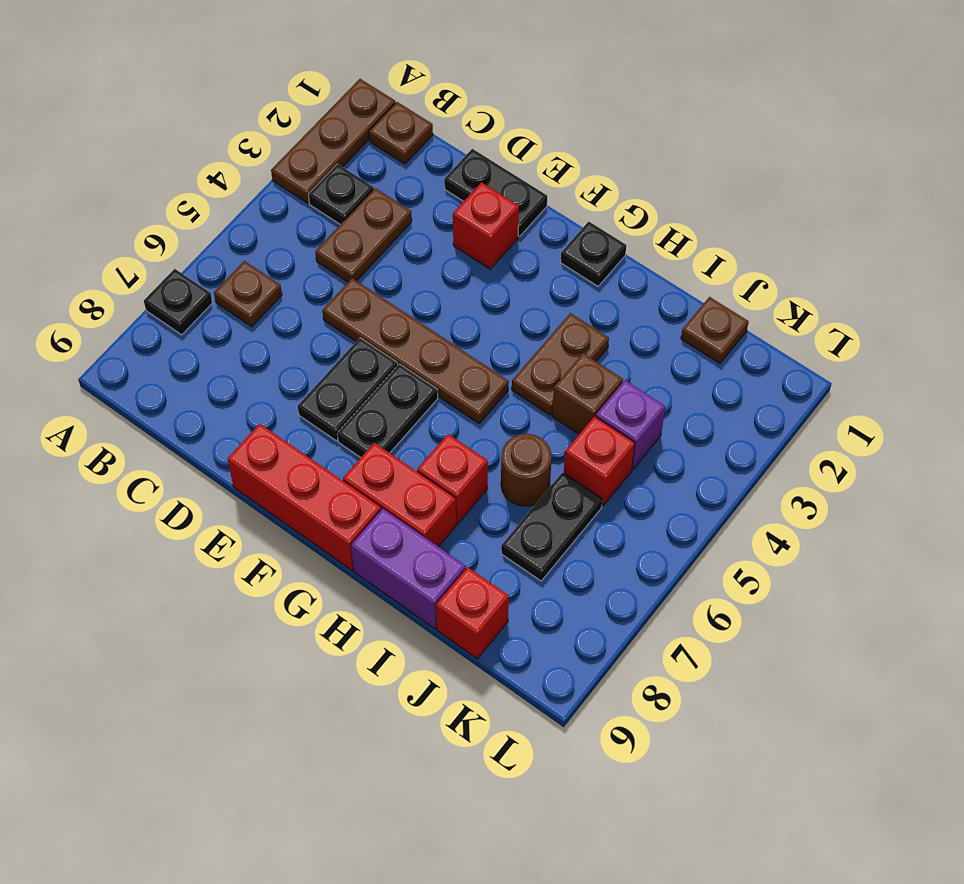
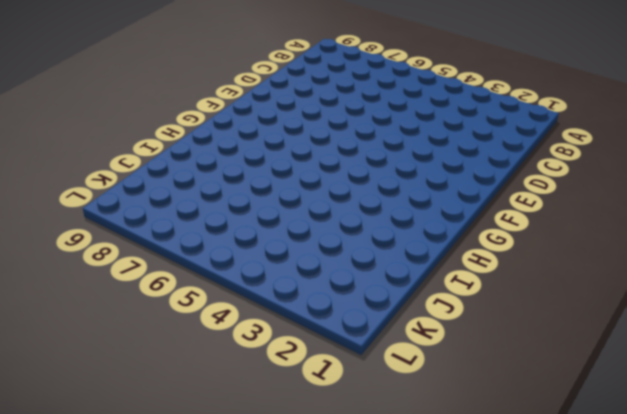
none -> brown 1x3 plate [271,79,395,203]
none -> black 1x1 plate [144,269,212,335]
none -> brown 1x1 plate [369,102,433,164]

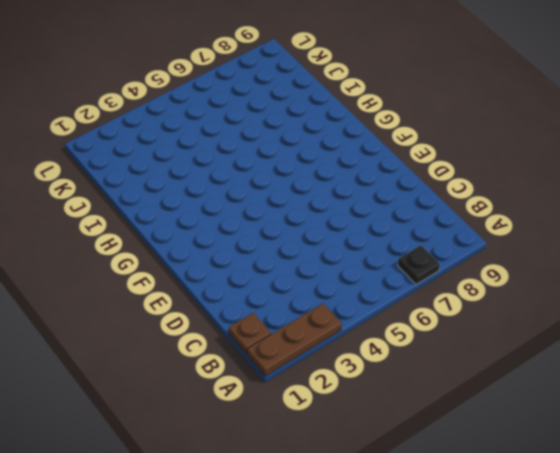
none -> black 1x1 plate [308,164,373,224]
none -> brown 1x1 plate [214,261,282,327]
none -> brown 1x2 plate [315,188,412,282]

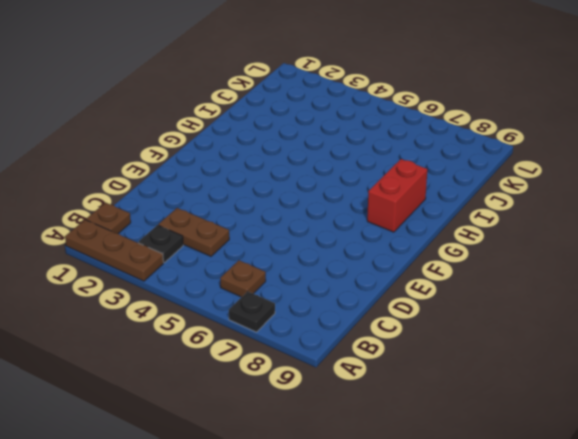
none -> black 1x2 plate [444,149,547,237]
none -> brown 1x4 plate [322,278,509,423]
none -> red 1x1 brick [453,182,519,269]

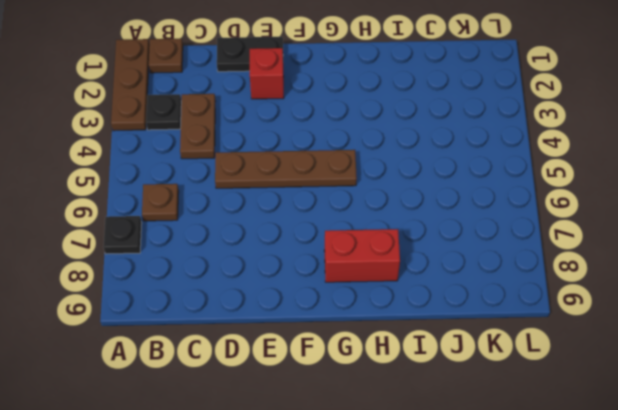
none -> black 1x2 plate [298,338,398,441]
none -> red 1x3 brick [228,424,381,570]
none -> black 1x2 plate [337,364,438,457]

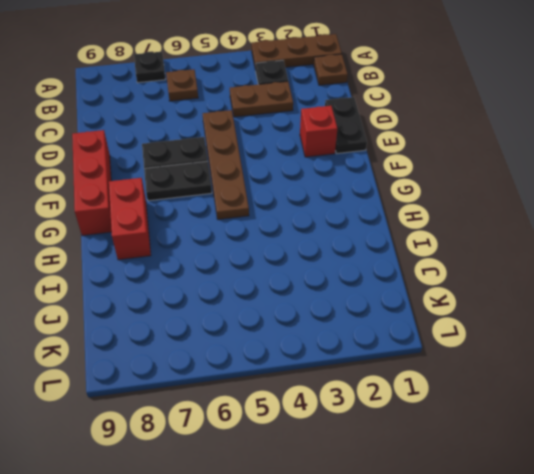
none -> black 1x1 plate [561,222,626,286]
none -> brown 1x2 plate [512,313,609,415]
none -> red 1x1 brick [417,434,488,524]

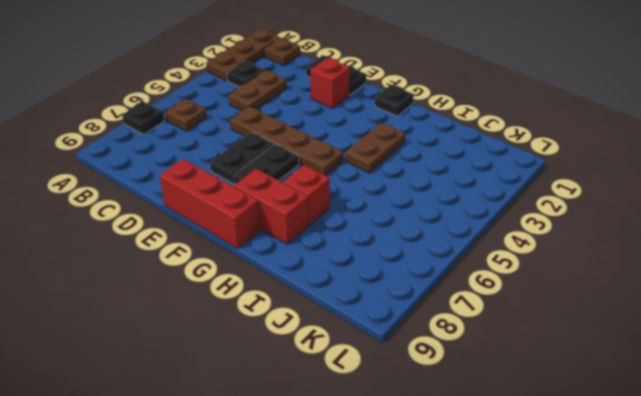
none -> purple 1x2 brick [351,509,466,629]
none -> brown 1x1 brick [552,353,623,434]
none -> brown 1x1 round brick [501,434,552,506]

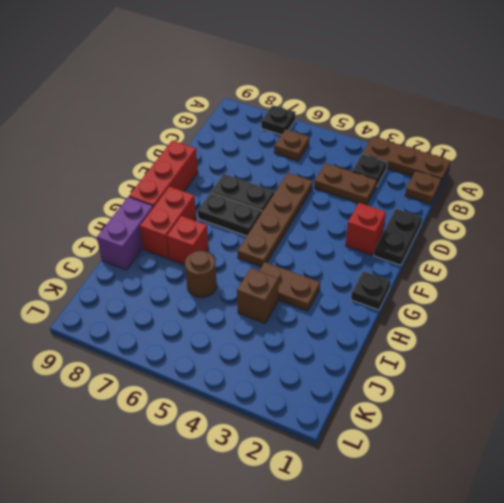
none -> brown 1x1 plate [681,297,749,363]
none -> purple 1x1 brick [596,380,665,469]
none -> red 1x1 brick [564,416,635,506]

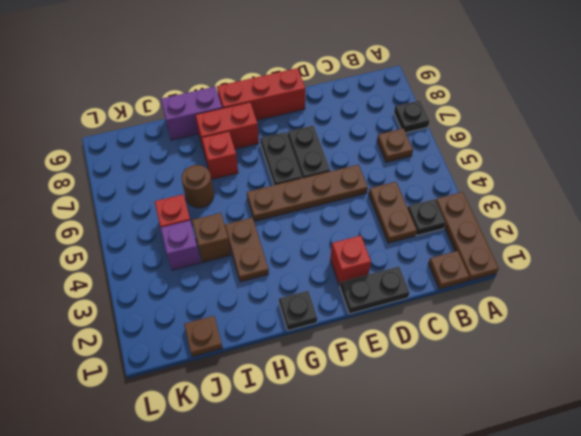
none -> black 1x2 plate [501,473,602,581]
none -> red 1x1 brick [436,567,509,659]

